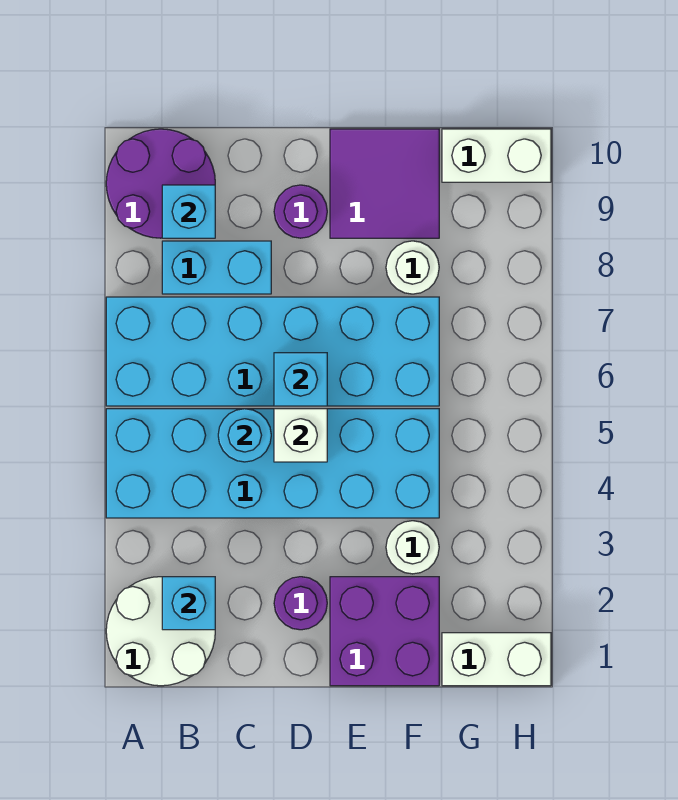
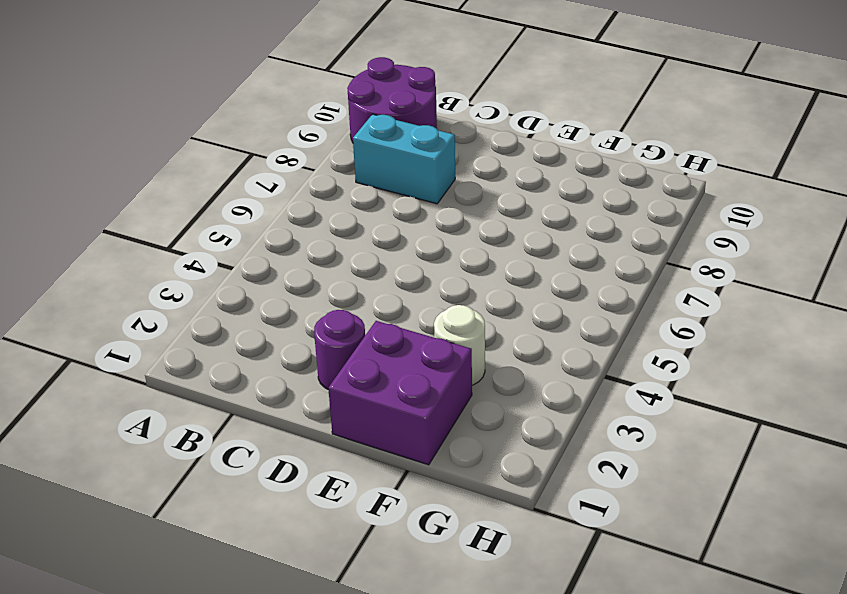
none -> white 2x2 round brick [106,577,215,686]
none -> cyan 2x6 brick [106,409,439,518]
none -> cyan 2x6 brick [106,297,439,406]

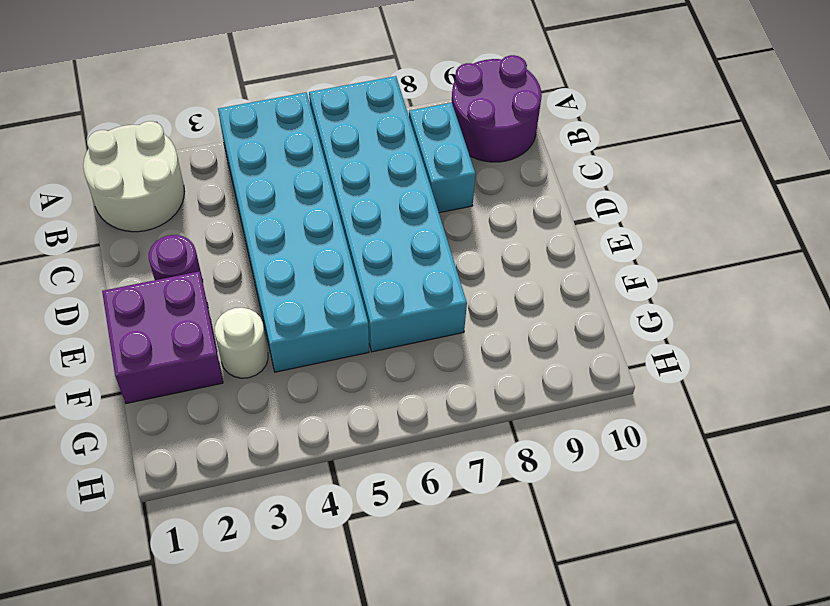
none -> purple 1x1 round brick [274,185,327,238]
none -> purple 2x2 tile [330,129,439,238]
none -> white 1x1 round brick [386,241,439,294]

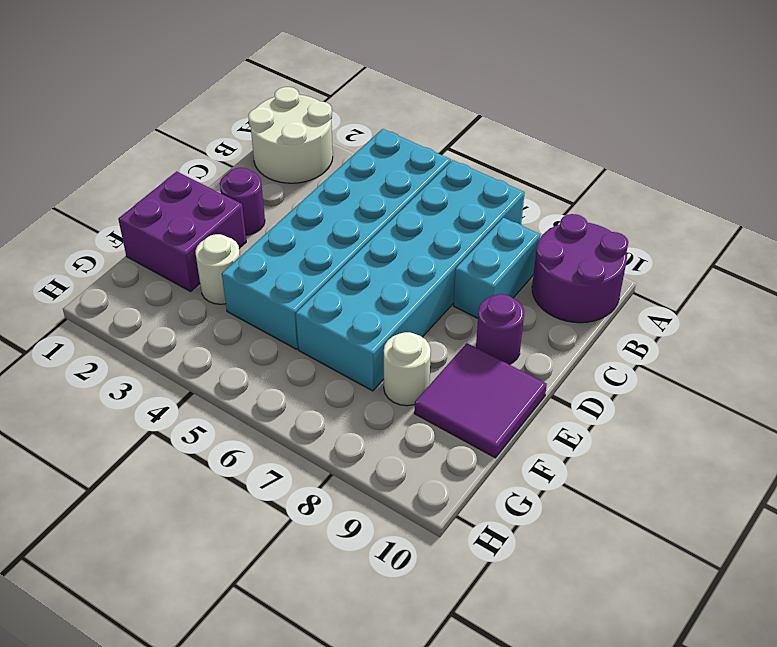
none -> white 1x2 brick [442,633,551,686]
none -> white 1x2 brick [442,129,551,182]
none -> cyan 1x1 brick [162,577,215,630]

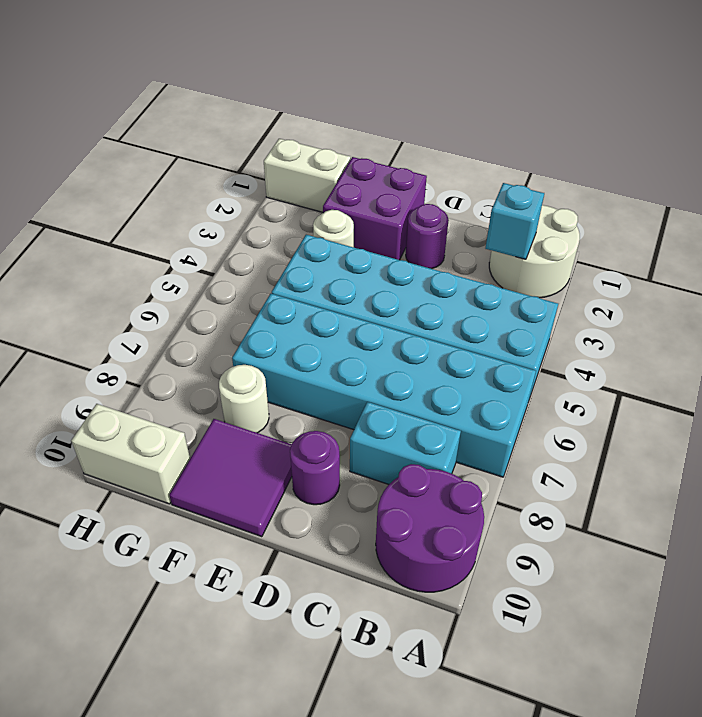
none -> cyan 1x1 brick [162,185,215,238]
none -> cyan 1x1 round brick [218,409,271,462]
none -> white 1x1 brick [274,409,327,462]

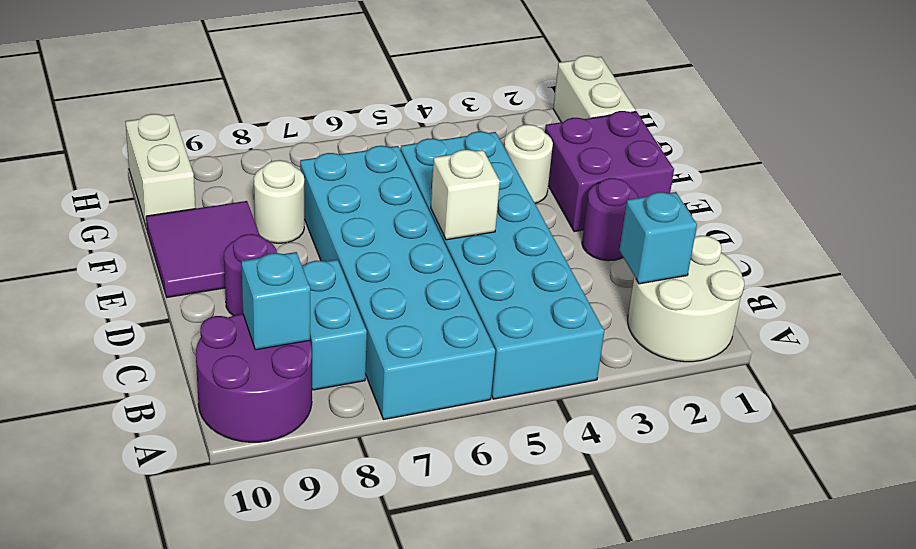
none -> cyan 1x1 round brick [218,409,271,462]
none -> cyan 1x1 brick [274,353,327,406]

